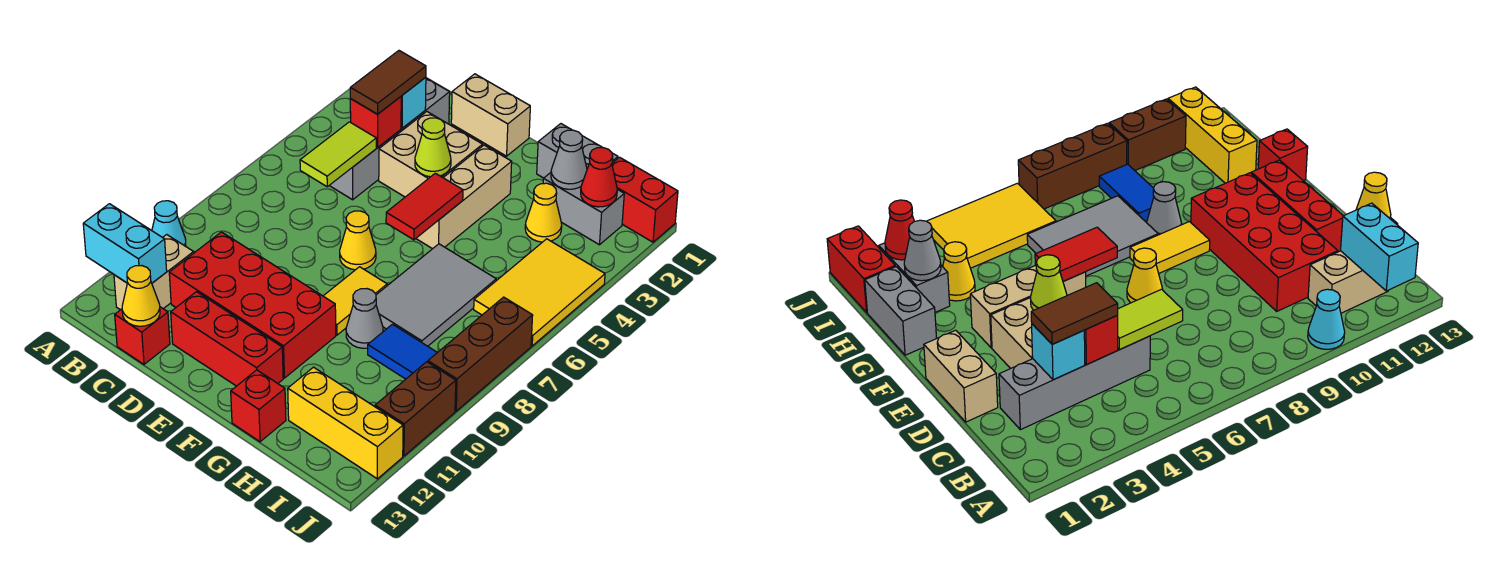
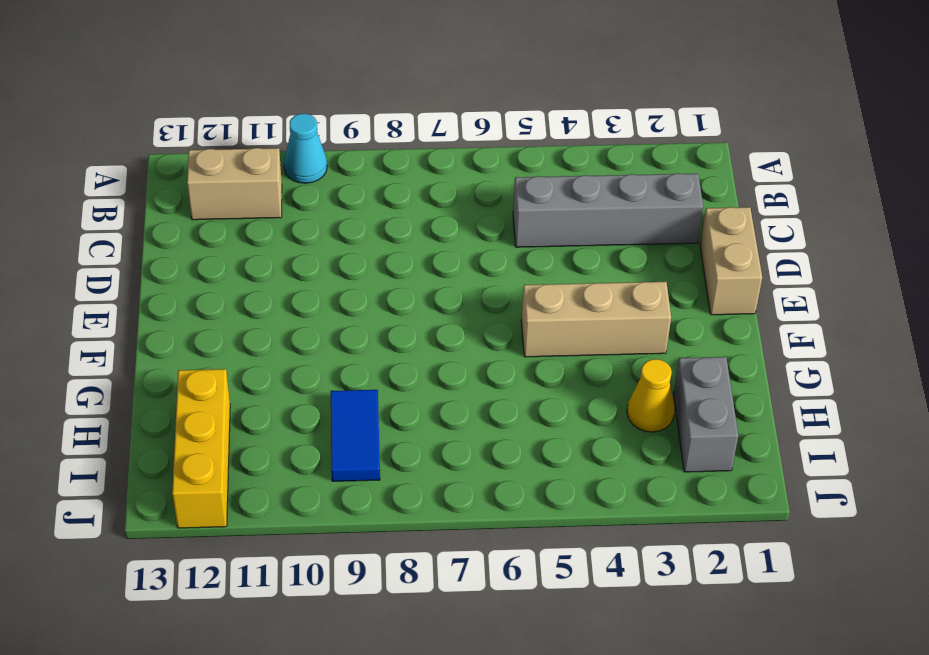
none -> red 2x4 brick [169,232,336,378]
none -> red 1x1 brick [115,307,170,364]
none -> tan 2x2 brick [379,112,483,197]
none -> red 1x3 brick [171,292,283,386]

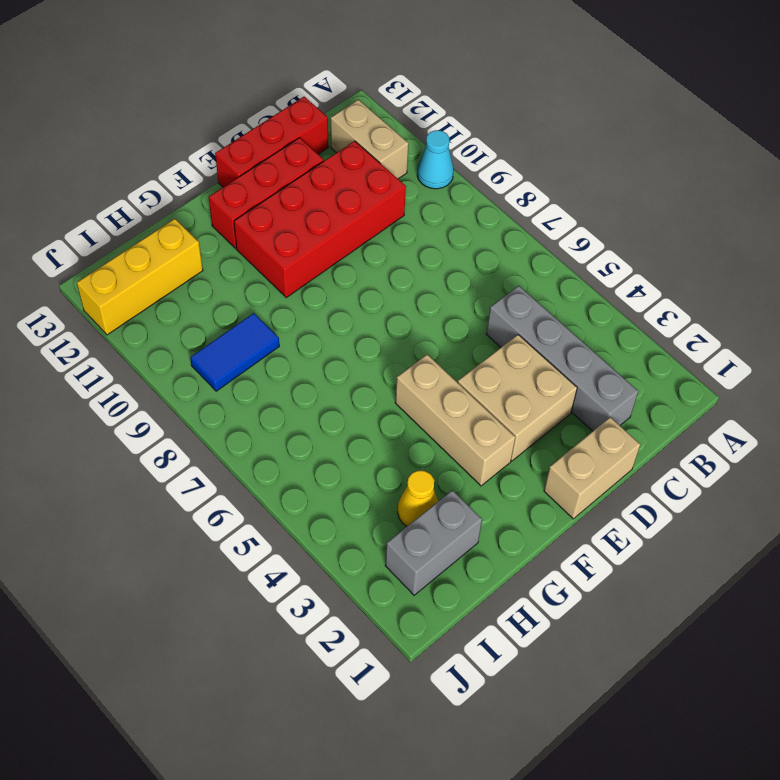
red 1x3 brick [215,97,328,187] -> red 1x1 brick [115,307,170,364]
none -> yellow 1x1 cone [340,211,376,270]
none -> yellow 1x2 tile [324,267,387,335]
none -> grey 1x2 brick [537,124,618,178]
none -> grey 2x3 tile [376,244,496,346]

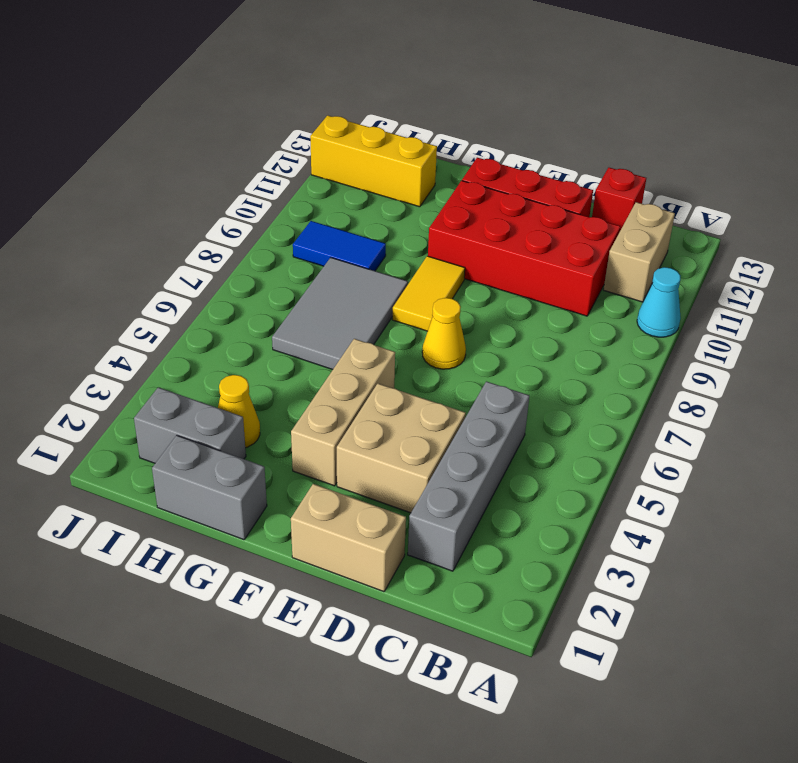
none -> grey 1x1 cone [346,289,383,348]
none -> red 1x1 brick [231,370,286,442]
none -> red 1x2 brick [612,157,678,242]
none -> yellow 2x3 tile [474,239,605,346]

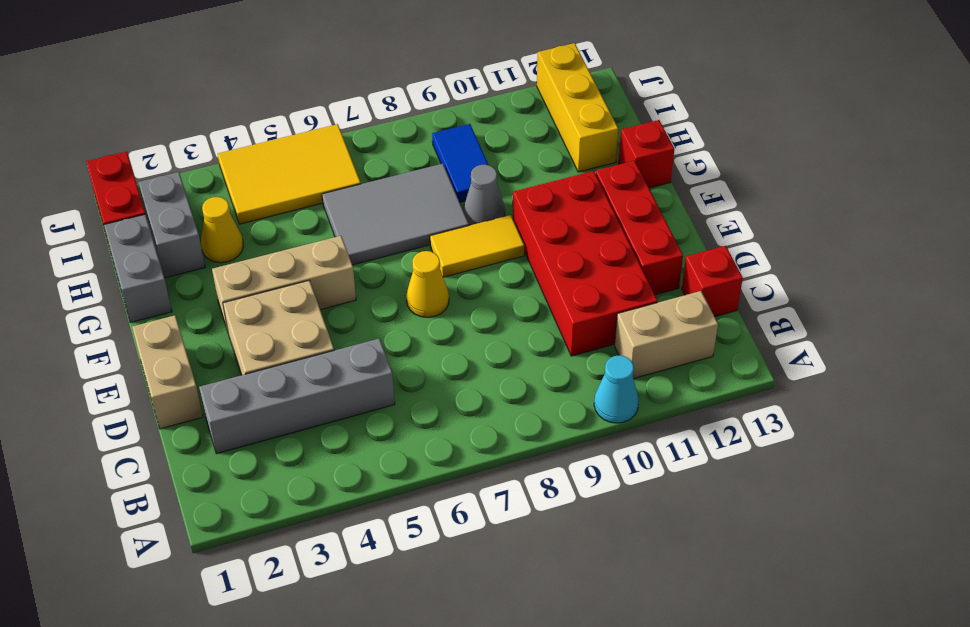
none -> brown 1x3 brick [428,297,533,411]
none -> brown 1x2 brick [375,362,456,456]
none -> cyan 1x2 brick [83,204,167,283]
none -> cyan 1x1 brick [401,77,426,128]

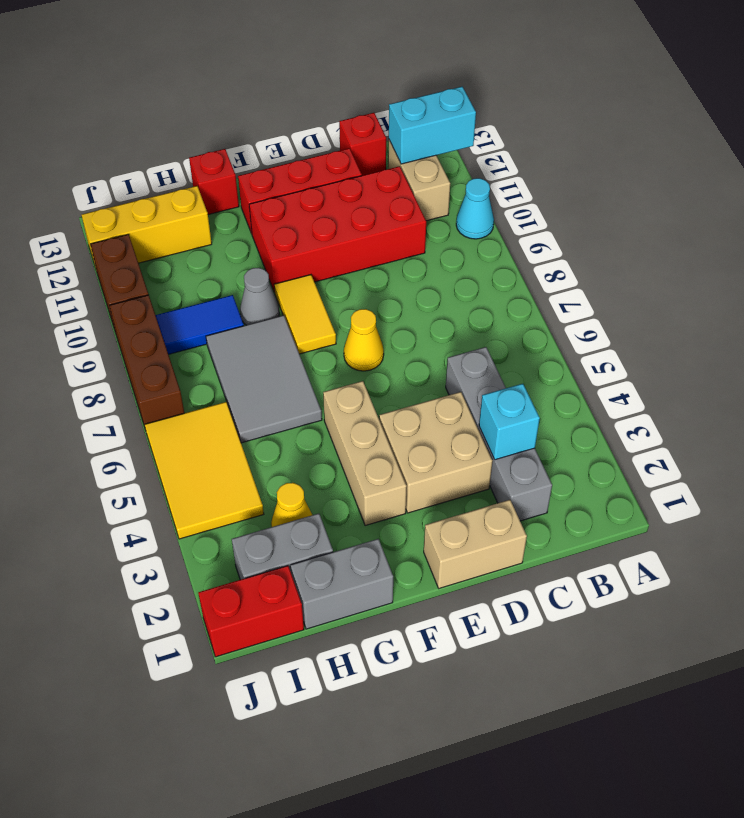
none -> red 1x1 brick [350,97,401,147]
none -> lime 1x2 tile [300,122,376,187]
none -> yellow 1x1 cone [122,266,160,326]
none -> lime 1x1 cone [415,118,451,177]

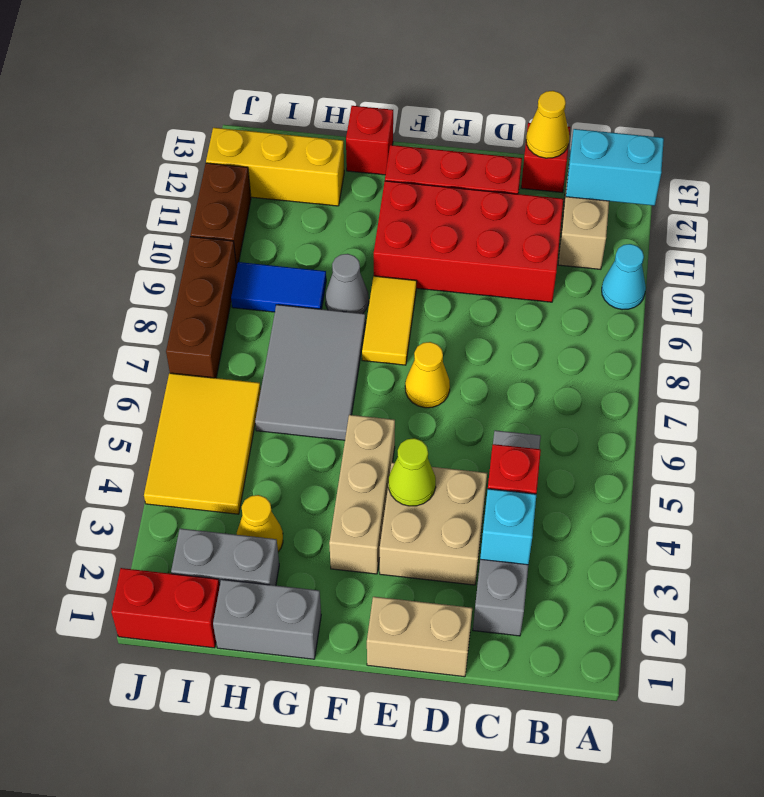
none -> lime 1x2 tile [300,122,376,187]
none -> red 1x2 tile [386,173,463,240]
none -> grey 1x1 cone [551,130,587,189]
none -> red 1x1 cone [581,148,617,207]

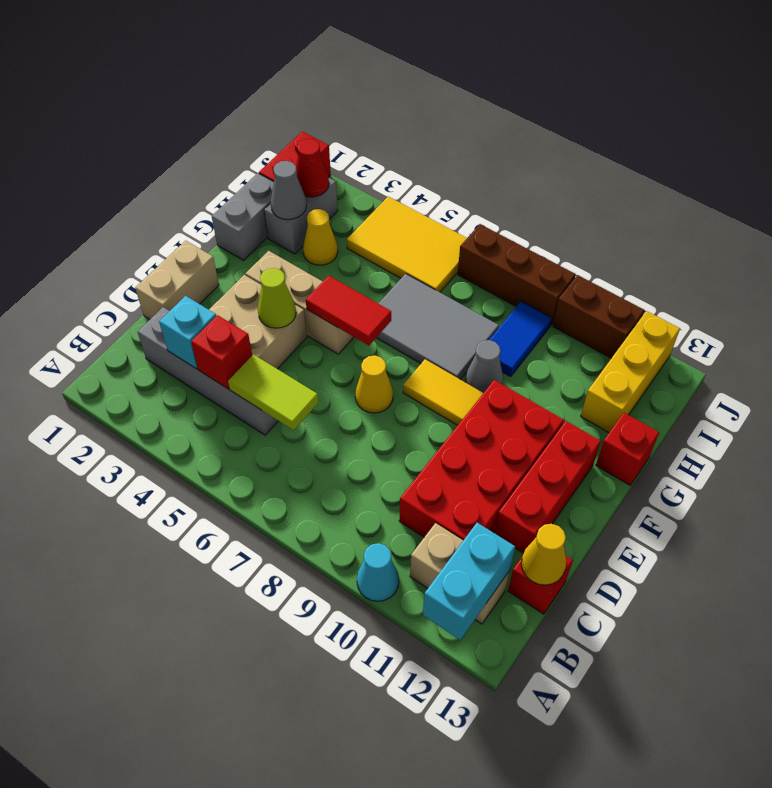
none -> brown 1x2 tile [350,51,426,114]

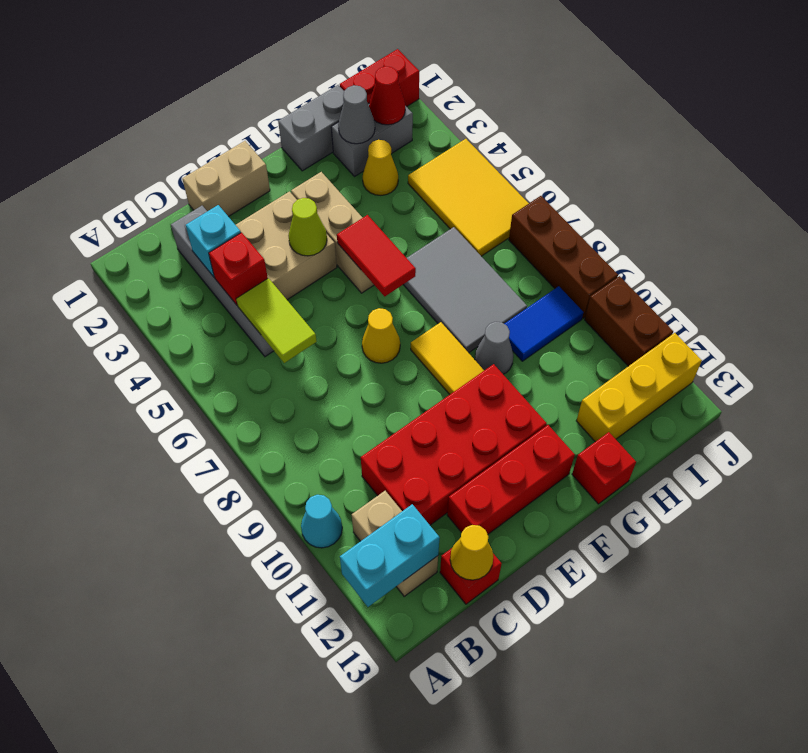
none -> brown 1x2 tile [350,51,426,114]

